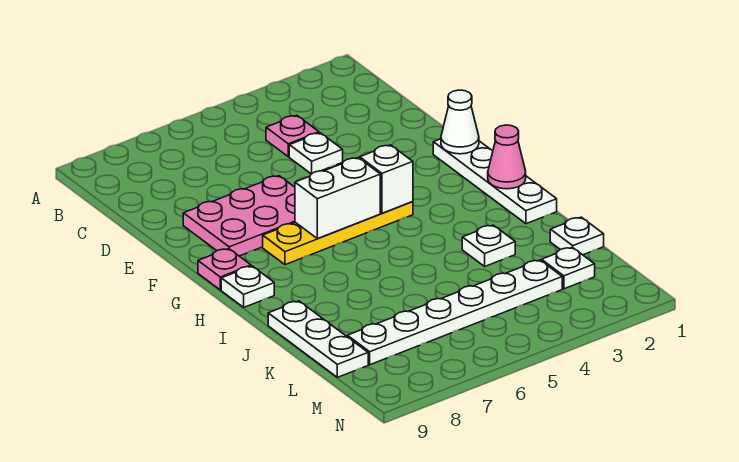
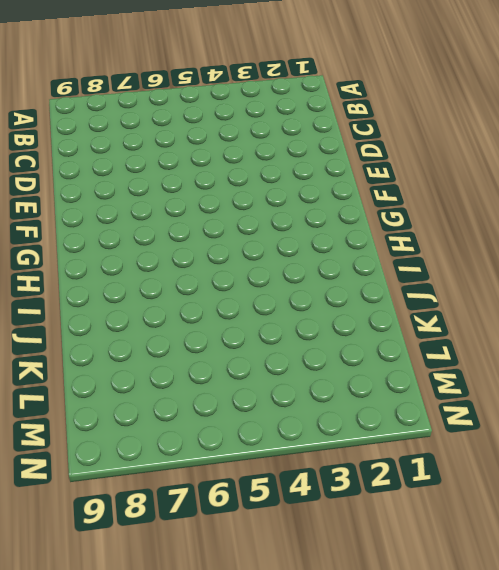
none -> pink 1x1 plate [266,115,319,157]
none -> white 1x1 plate [289,133,343,174]
none -> pink 2x3 plate [183,176,295,256]

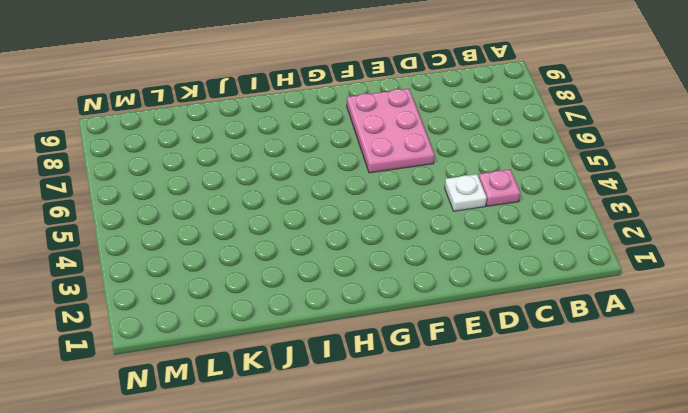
none -> white 1x4 plate [433,139,557,224]
none -> yellow 1x4 plate [263,202,413,265]
none -> pink 1x1 plate [198,249,251,290]

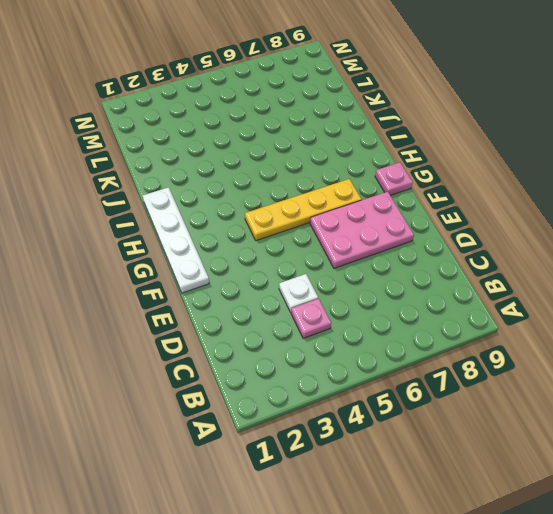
none -> white 1x1 plate [221,266,274,307]
none -> white 1x1 plate [462,225,515,266]
none -> white 1x3 plate [268,301,368,377]

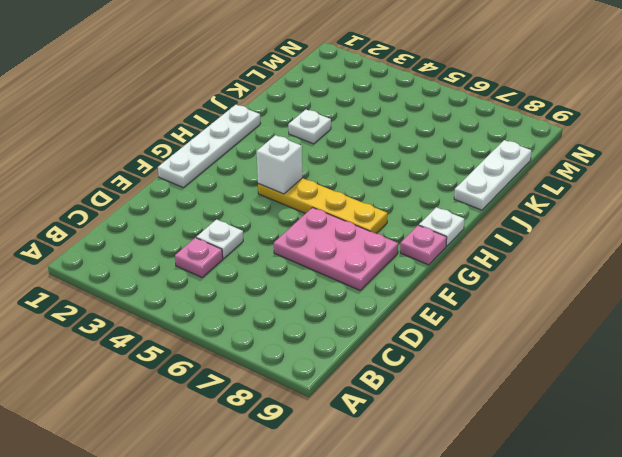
none -> white 1x1 plate [550,217,604,255]
none -> white 1x1 plate [542,247,595,289]
none -> white 1x6 plate [347,260,562,365]

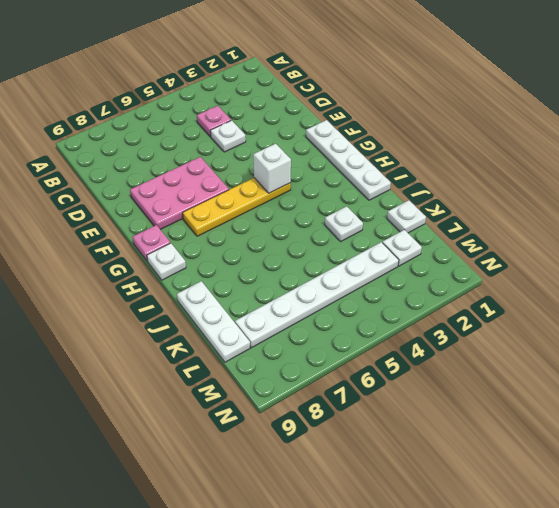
none -> white 1x1 cone [441,90,479,154]
none -> white 1x2 brick [295,158,380,239]
none -> pink 1x1 cone [488,125,526,189]

